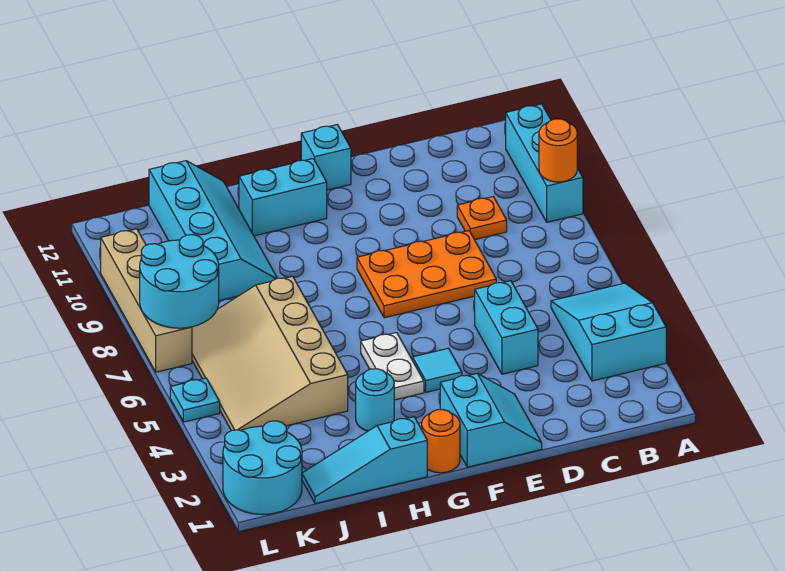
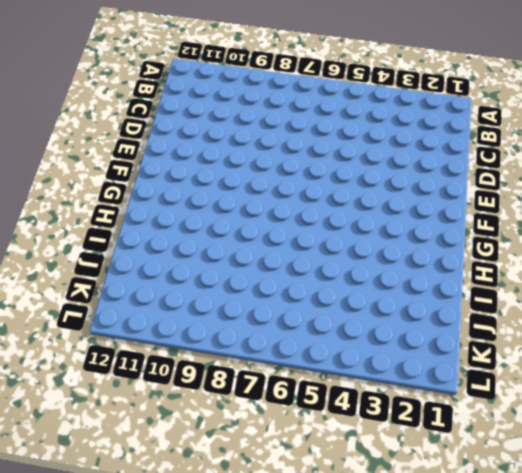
none -> cyan 2x3 slope [551,283,666,381]
none -> cyan 1x3 brick [506,104,583,222]
none -> orange 1x1 plate [457,197,507,240]

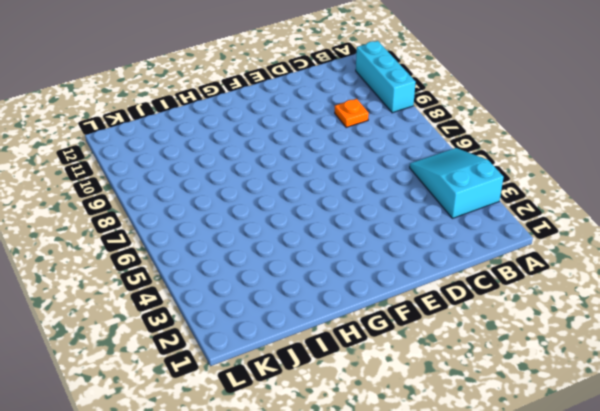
none -> cyan 1x2 brick [475,281,538,374]
none -> orange 2x3 plate [357,231,496,318]
none -> cyan 2x2 slope [440,374,542,467]

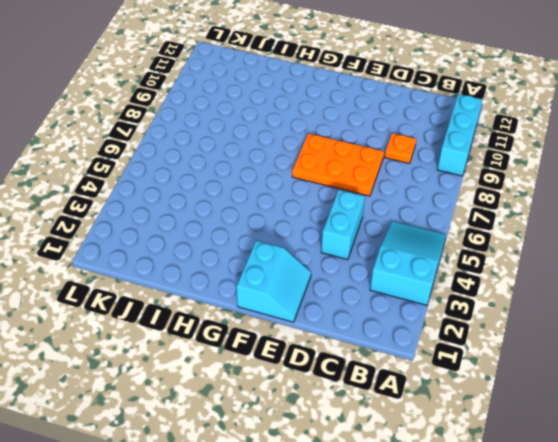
none -> cyan 1x1 tile [412,348,462,392]
none -> cyan 1x1 brick [301,125,351,190]
none -> orange 1x1 round brick [422,409,460,473]

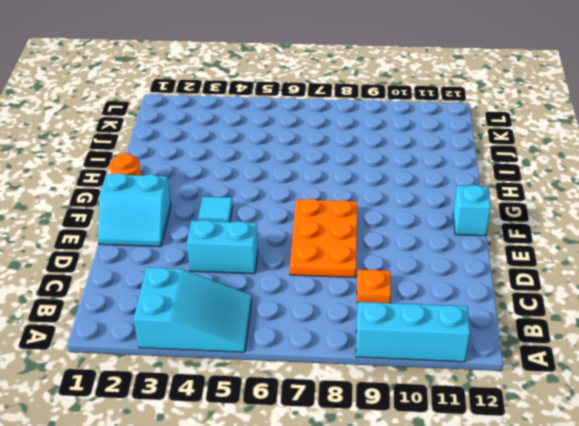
none -> white 1x2 plate [361,333,424,400]
none -> cyan 1x2 brick [239,159,327,236]
none -> cyan 1x3 slope [302,417,427,504]

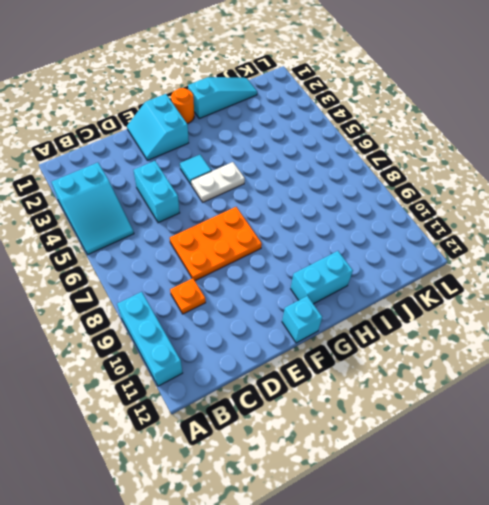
white 1x2 plate [191,162,245,202] -> white 1x2 plate turned to [361,333,424,400]
none -> cyan 1x1 round brick [356,369,394,431]
none -> tan 3x4 slope [192,276,348,431]
none -> cyan 2x4 slope [149,161,277,301]

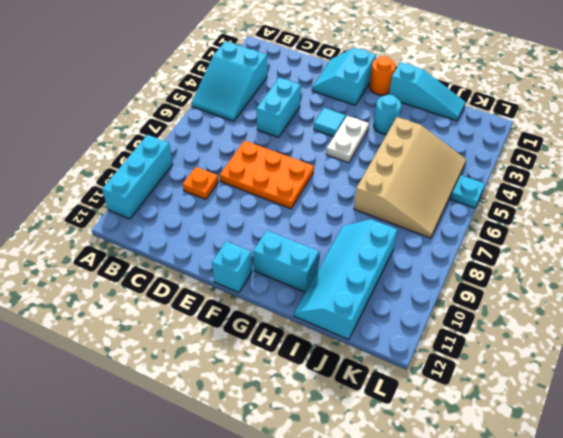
none -> cyan 2x2 round brick [223,421,302,514]
none -> tan 1x4 brick [101,229,192,372]
none -> orange 1x1 round brick [539,119,577,182]

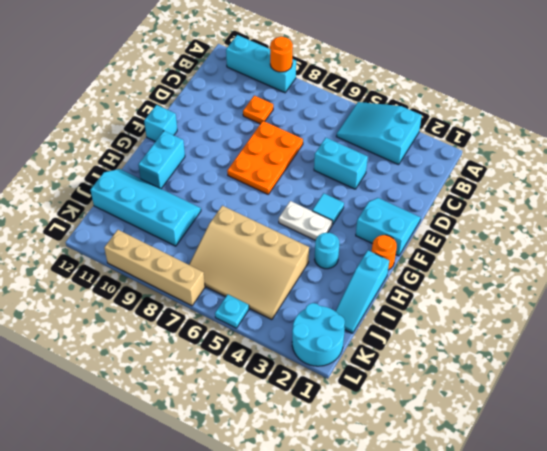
none -> cyan 2x2 round brick [140,235,219,328]

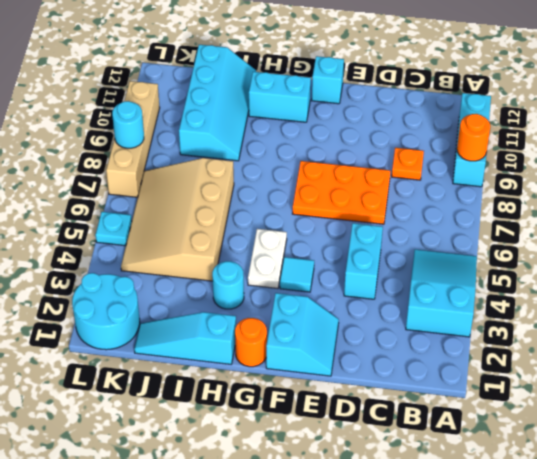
cyan 1x1 round brick [112,101,144,148] -> cyan 2x2 round brick [140,235,219,328]

